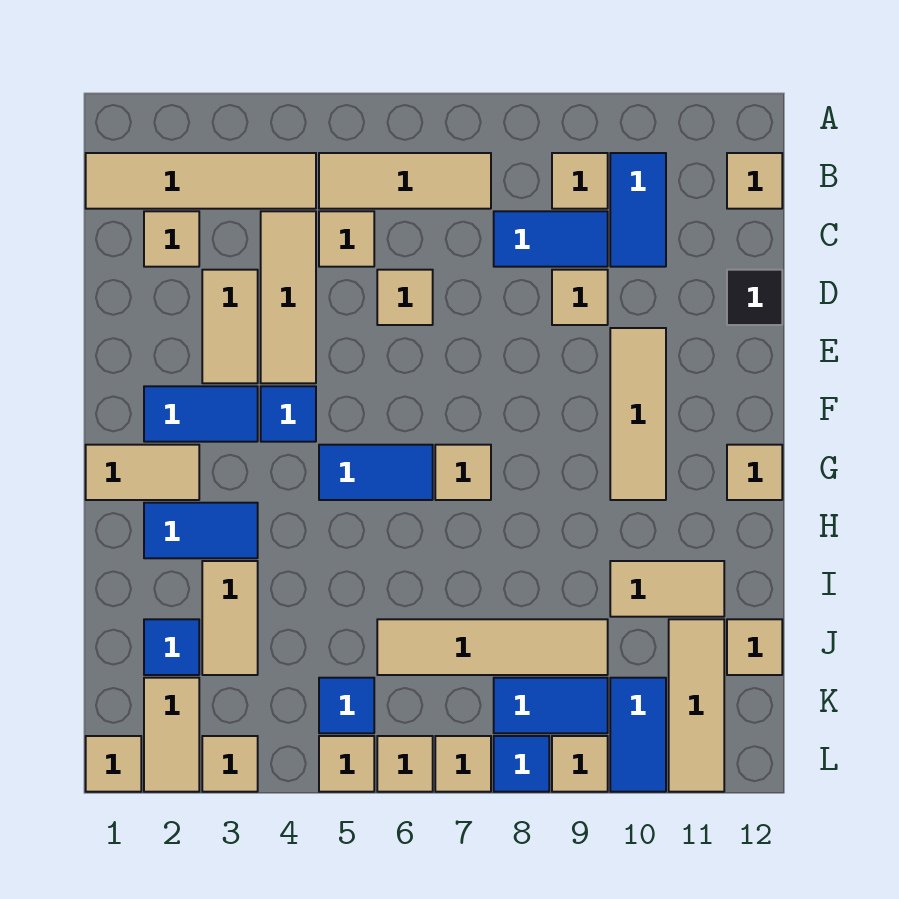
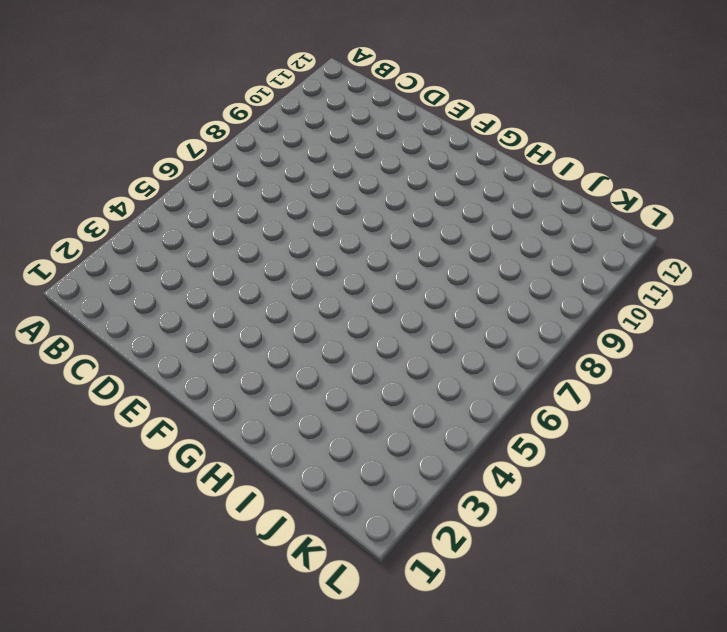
none -> tan 1x4 tile [86,153,316,209]
none -> tan 1x3 tile [319,153,491,209]
none -> tan 1x1 tile [552,153,608,209]
none -> blue 1x2 tile [610,153,666,267]

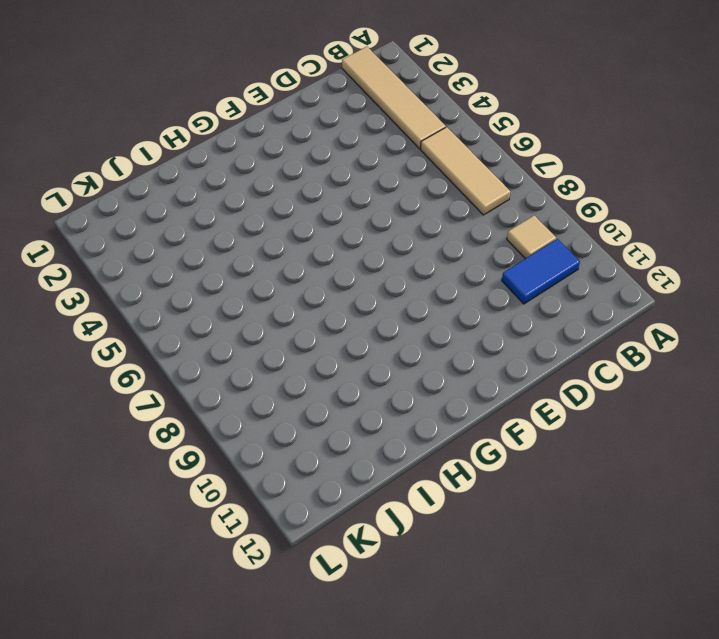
none -> tan 1x1 tile [727,153,782,209]
none -> tan 1x1 tile [144,211,199,267]
none -> tan 1x3 tile [261,211,316,383]
none -> tan 1x1 tile [319,211,374,267]

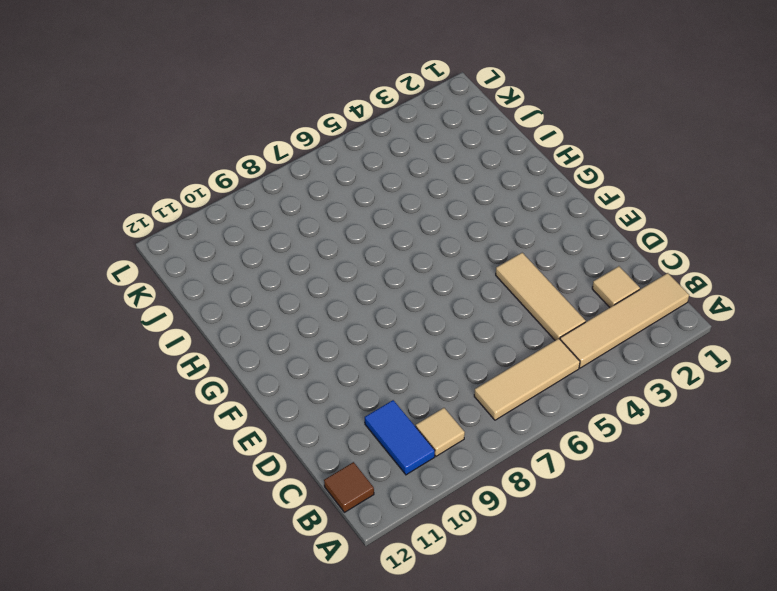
brown 1x1 tile [324,462,374,512] -> tan 1x1 tile [727,153,782,209]
none -> tan 1x1 tile [319,211,374,267]
none -> blue 1x2 tile [494,211,608,267]
none -> tan 1x2 tile [202,270,258,383]
none -> tan 1x1 tile [377,270,433,325]

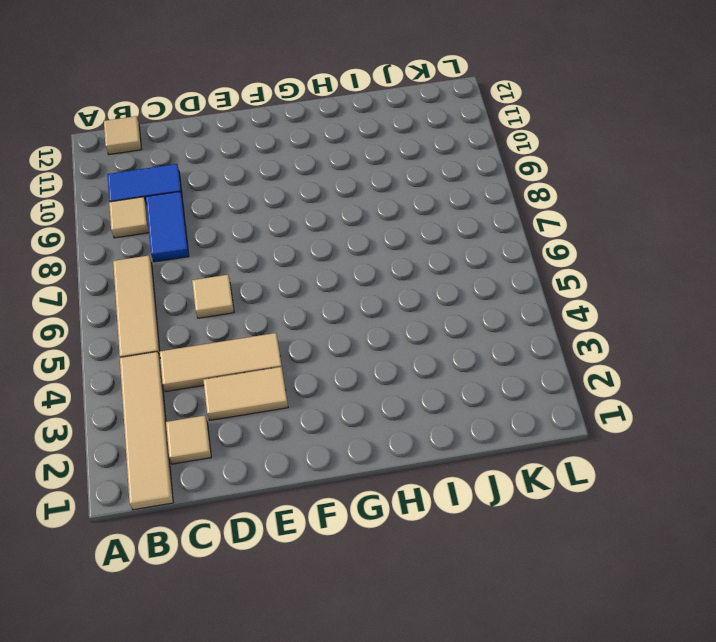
none -> tan 1x1 tile [319,211,374,267]
none -> tan 1x1 tile [552,270,608,325]
none -> black 1x1 tile [727,270,782,325]
none -> tan 1x3 tile [610,328,666,500]

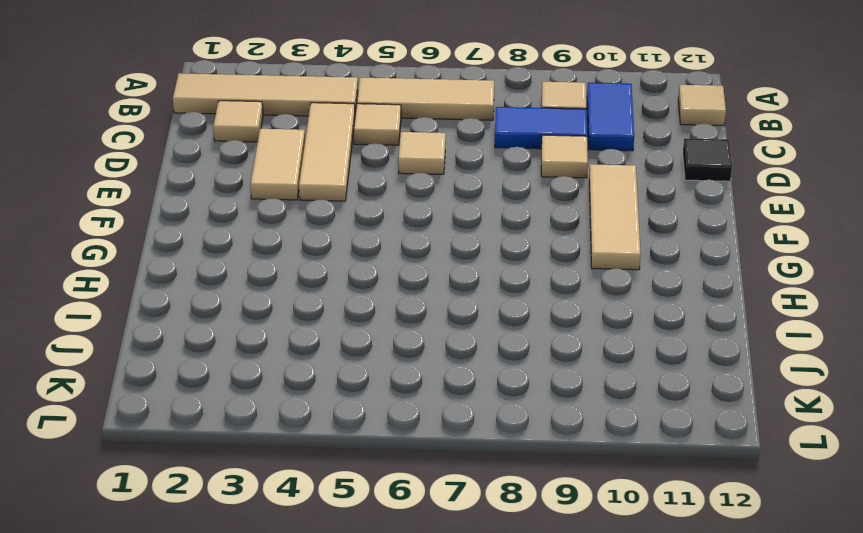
none -> blue 1x2 tile [144,386,258,442]
none -> blue 1x1 tile [261,386,316,442]
none -> tan 1x2 tile [86,445,199,500]
none -> blue 1x2 tile [319,445,433,500]

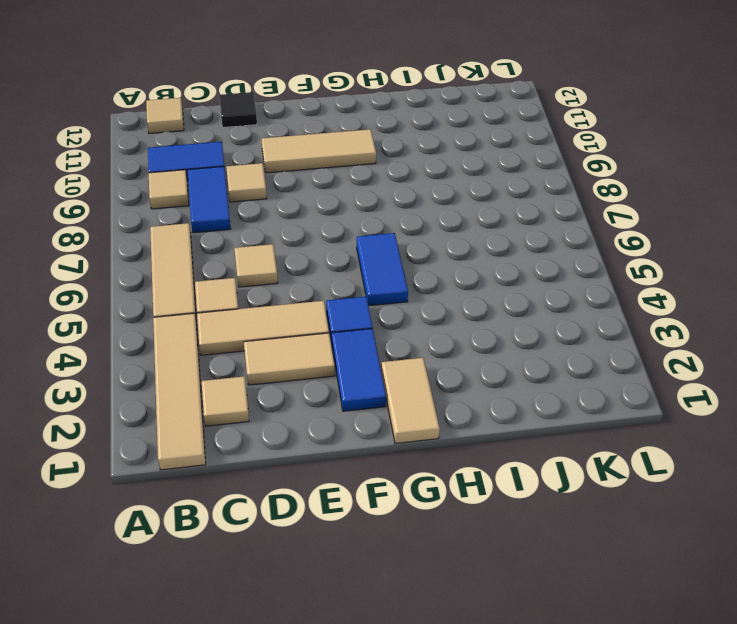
none -> tan 1x1 tile [435,445,491,500]
none -> tan 1x1 tile [727,445,782,500]
none -> blue 1x2 tile [144,503,258,558]
none -> tan 1x2 tile [202,561,258,675]

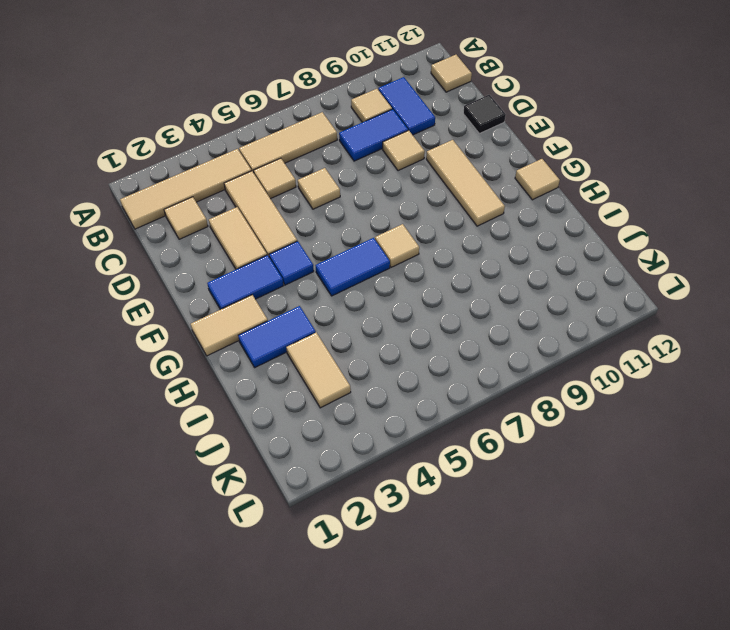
none -> tan 1x2 tile [610,561,724,617]
none -> blue 1x1 tile [144,619,199,675]
none -> tan 1x4 tile [377,619,608,675]
none -> tan 1x3 tile [669,619,724,792]

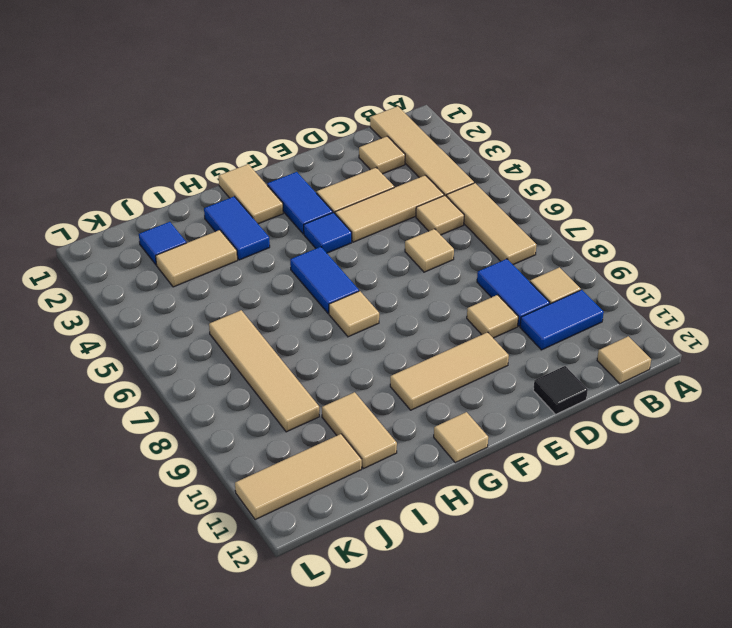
none -> tan 1x1 tile [727,619,782,675]
none -> tan 1x2 tile [144,678,199,792]
none -> blue 1x1 tile [319,678,374,733]
none -> blue 1x2 tile [494,678,608,733]

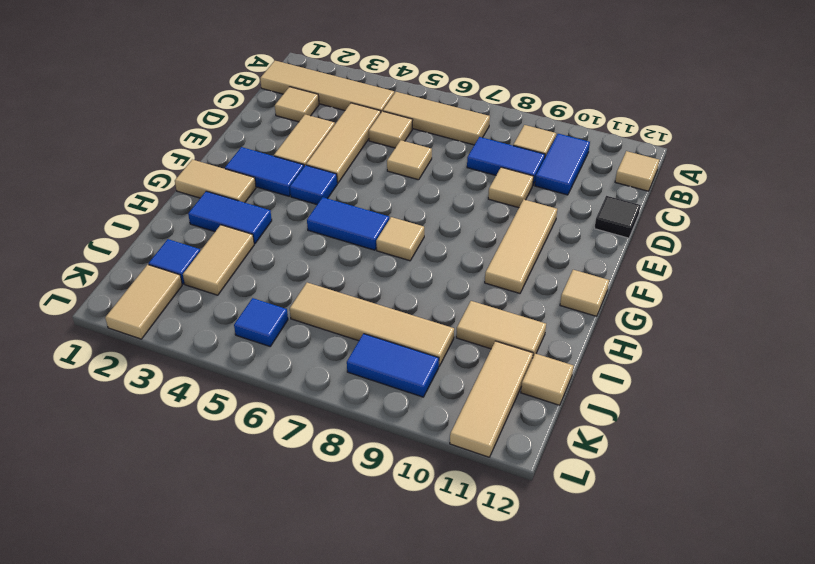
none -> blue 1x2 tile [610,678,666,792]
none -> tan 1x1 tile [86,736,141,792]
none -> tan 1x1 tile [202,736,258,792]
none -> tan 1x1 tile [319,736,374,792]

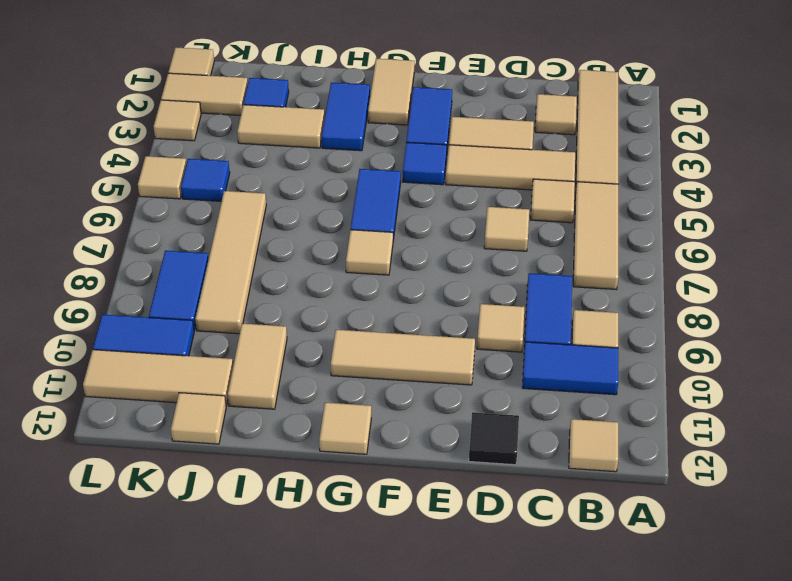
none -> tan 1x1 tile [377,736,433,792]
none -> tan 1x1 tile [435,736,491,792]
none -> blue 1x1 tile [494,736,549,792]
none -> tan 1x1 tile [552,736,608,792]

